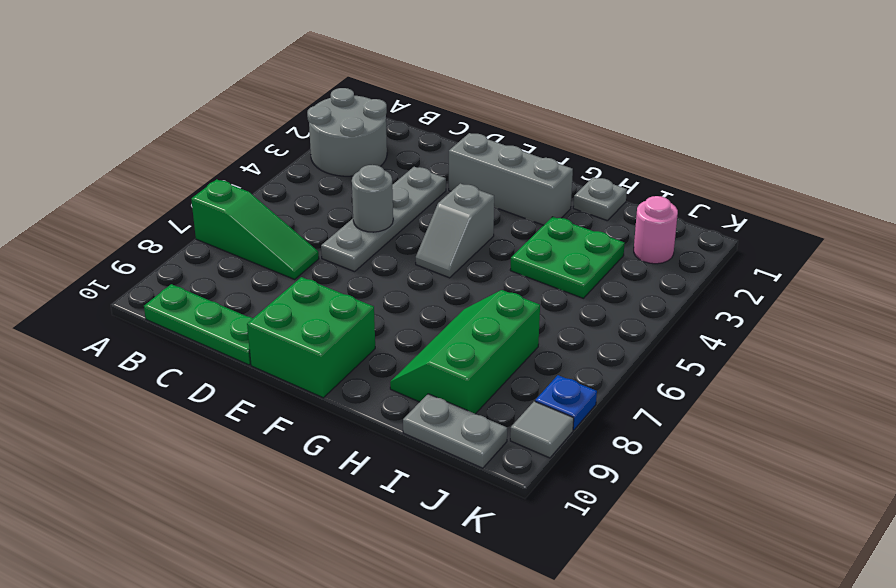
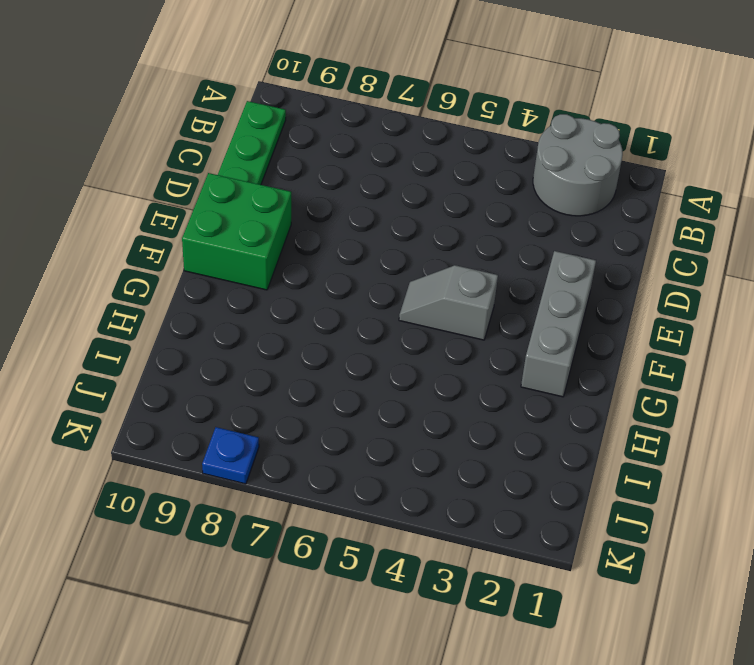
none -> green 1x3 slope [191,179,319,279]
none -> grey 1x4 plate [321,167,446,272]
none -> grey 1x1 plate [573,177,627,221]

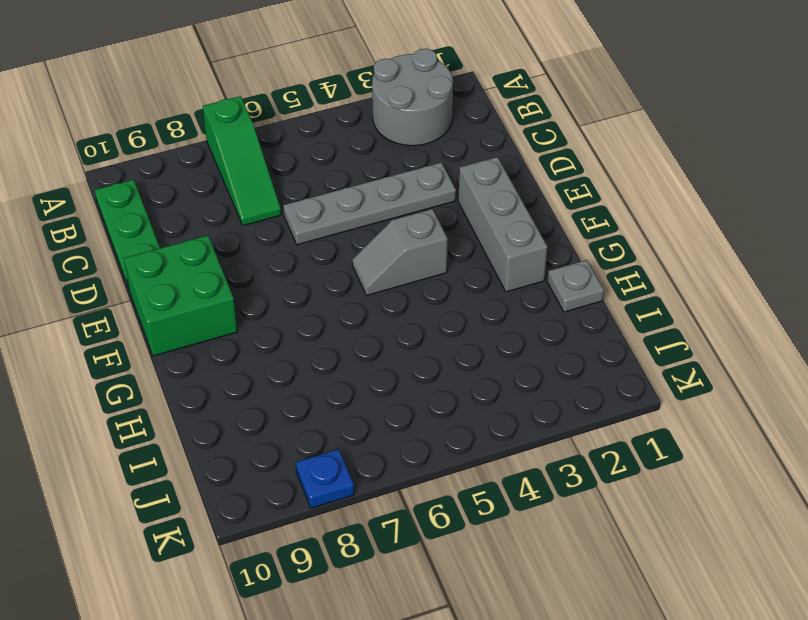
none -> green 2x2 plate [510,217,625,298]
none -> green 2x3 slope [390,290,540,414]
none -> grey 1x2 plate [403,394,507,468]

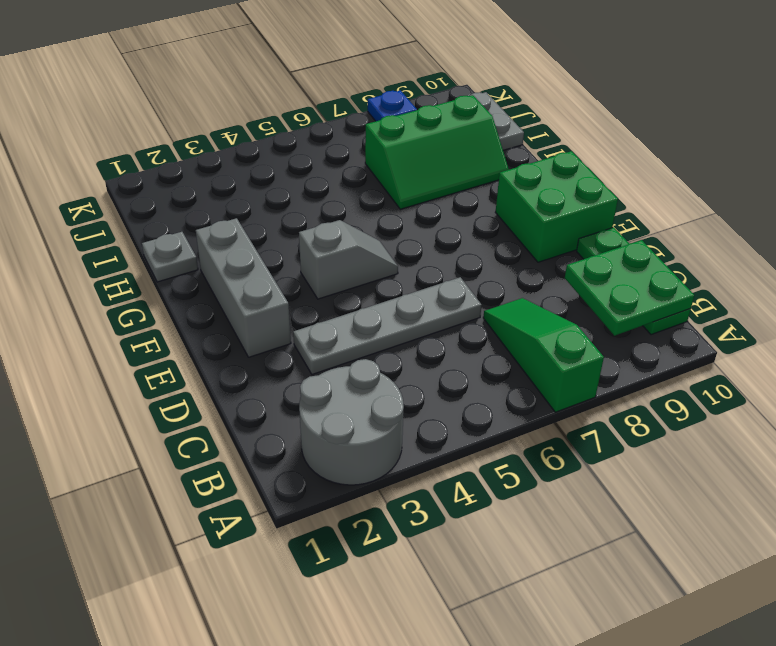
green 2x2 plate [565,240,695,336] -> green 2x2 plate moved to [510,217,625,298]
none -> pink 1x1 round brick [634,196,678,264]
none -> grey 1x1 tile [510,401,574,458]
none -> grey 1x1 round brick [352,165,393,232]

